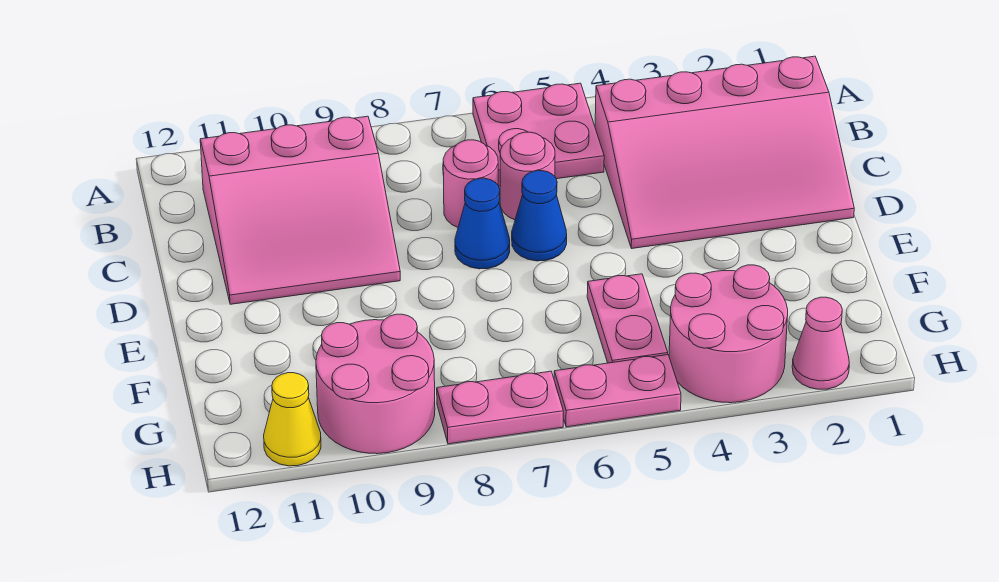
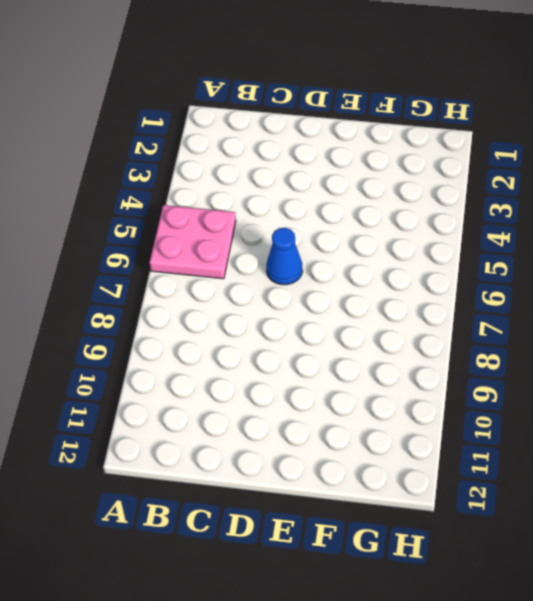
none -> pink 3x4 slope [595,56,854,248]
none -> pink 3x3 slope [200,116,400,304]
none -> pink 1x1 round brick [500,132,555,220]

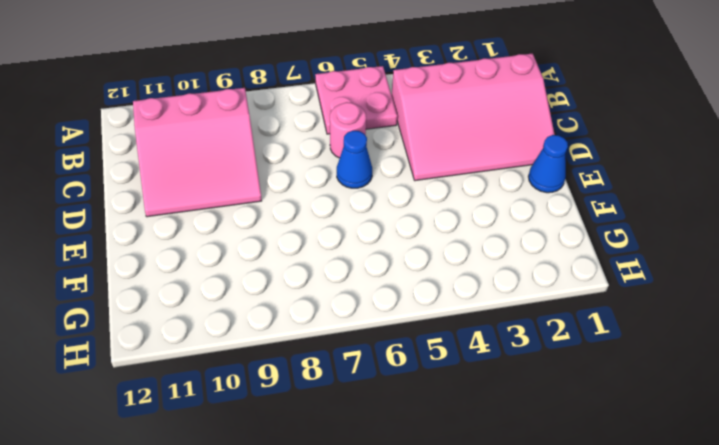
blue 1x1 cone [528,135,568,193] -> blue 1x1 cone moved to [455,178,510,269]
none -> pink 1x1 round brick [443,140,498,227]
none -> pink 1x2 plate [587,274,668,363]
none -> pink 2x2 round brick [669,265,788,403]

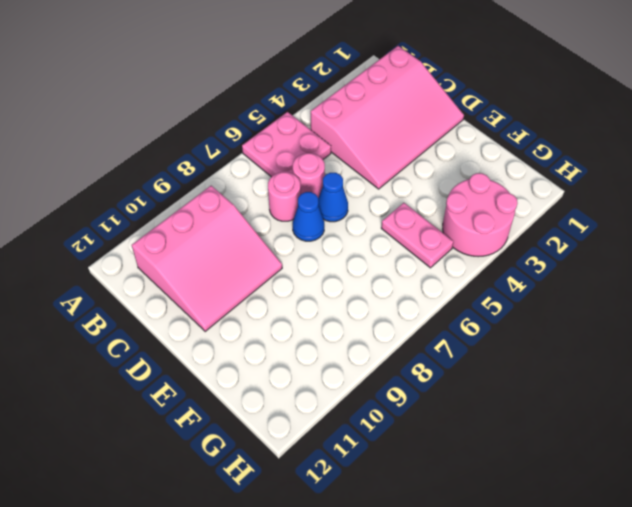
none -> pink 2x2 round brick [316,314,435,454]
none -> pink 1x1 cone [792,297,849,389]
none -> pink 1x2 plate [554,355,681,427]

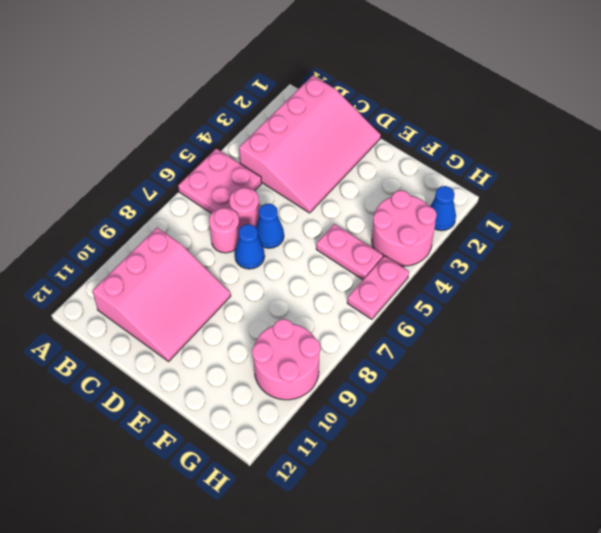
blue 1x1 cone [430,186,456,231] -> pink 1x1 cone [792,297,849,389]
none -> pink 1x2 plate [437,371,563,444]
none -> yellow 1x1 cone [264,373,321,466]

